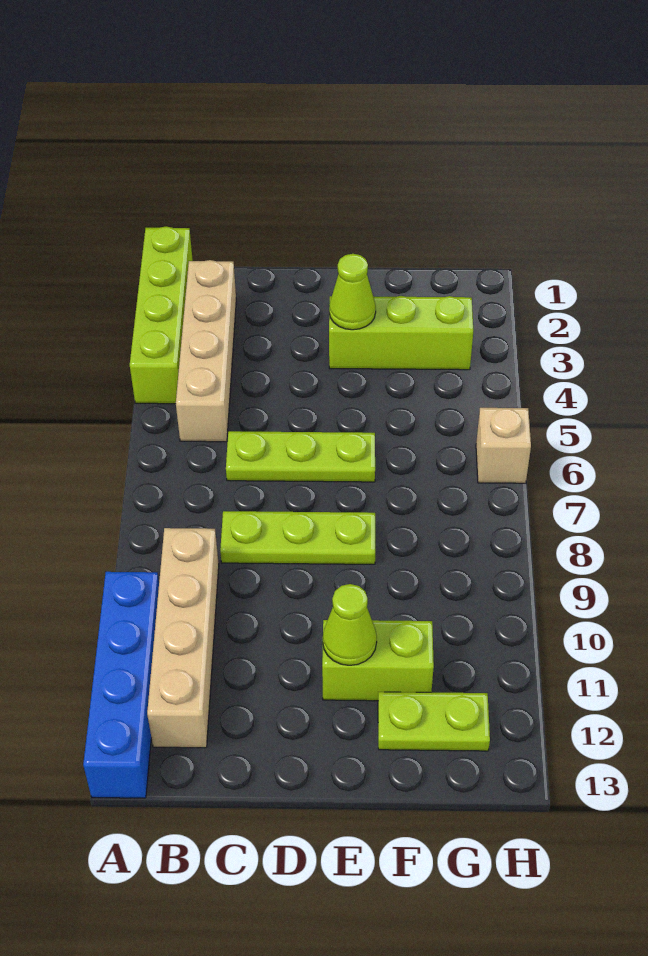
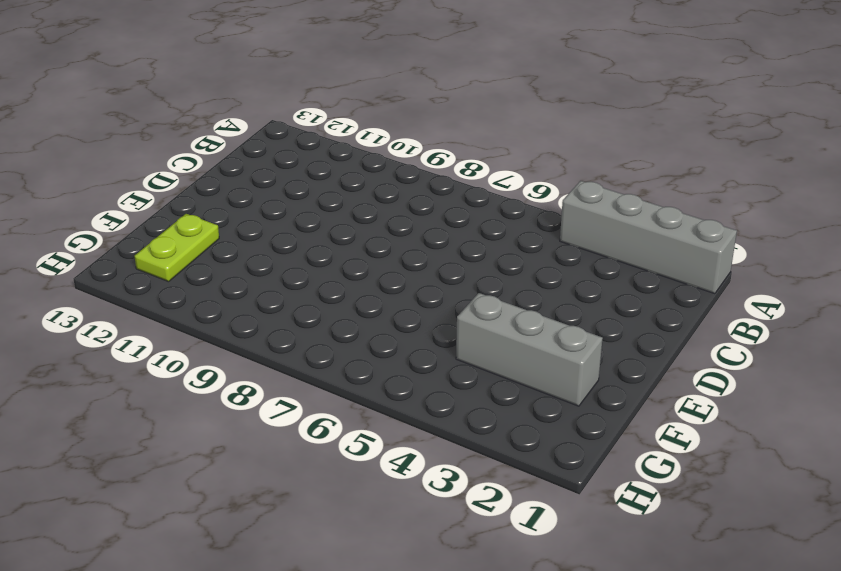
grey 1x4 brick [560,181,737,294] -> lime 1x4 brick [130,226,193,404]
grey 1x3 brick [456,293,603,406] -> lime 1x3 brick [329,296,473,370]
none -> blue 1x4 brick [83,572,159,798]
none -> tan 1x4 brick [176,260,236,442]
none -> tan 1x4 brick [147,528,219,748]

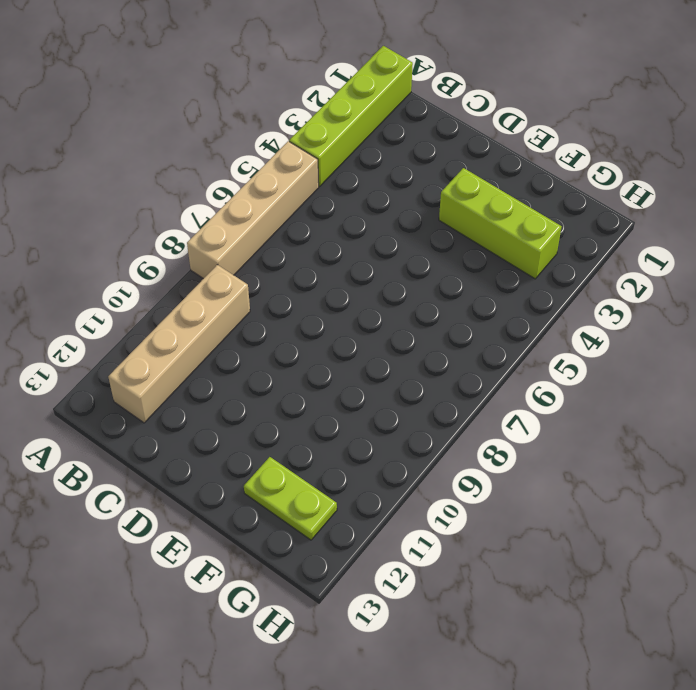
tan 1x4 brick [187,141,319,279] -> tan 1x4 brick moved to [176,260,236,442]
none -> blue 1x4 brick [83,572,159,798]
none -> lime 1x3 plate [226,431,375,482]
none -> lime 1x3 plate [220,511,375,564]

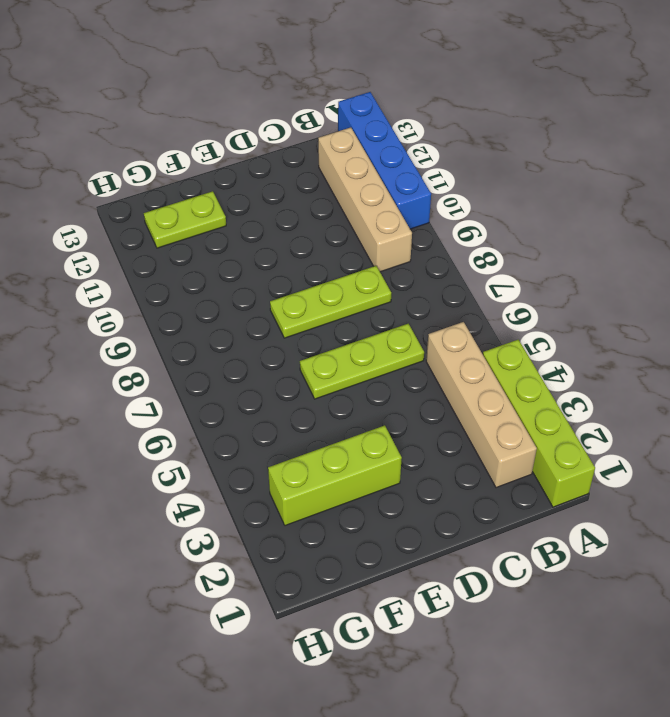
none -> lime 1x2 brick [322,620,434,701]
none -> tan 1x1 brick [476,408,531,483]
none -> lime 1x1 cone [329,254,376,330]

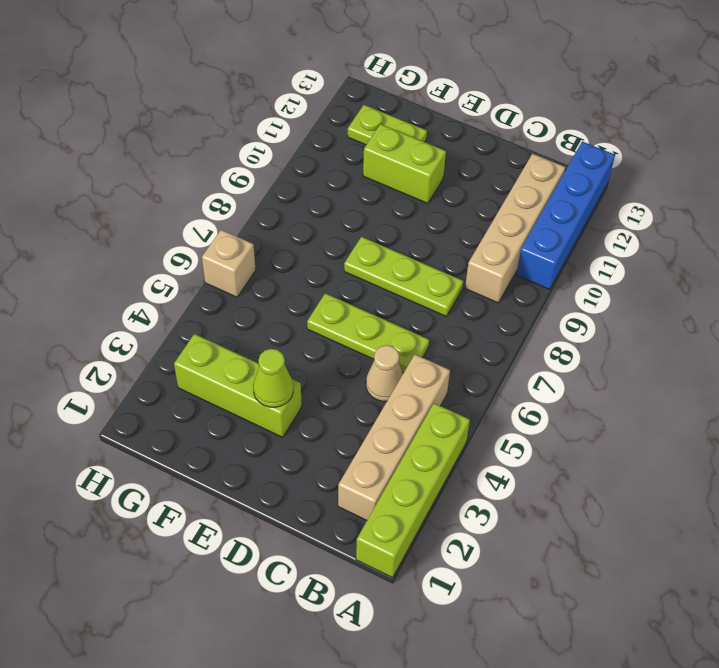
tan 1x1 cone [366,345,403,401] -> none
none -> lime 1x1 cone [323,584,377,665]

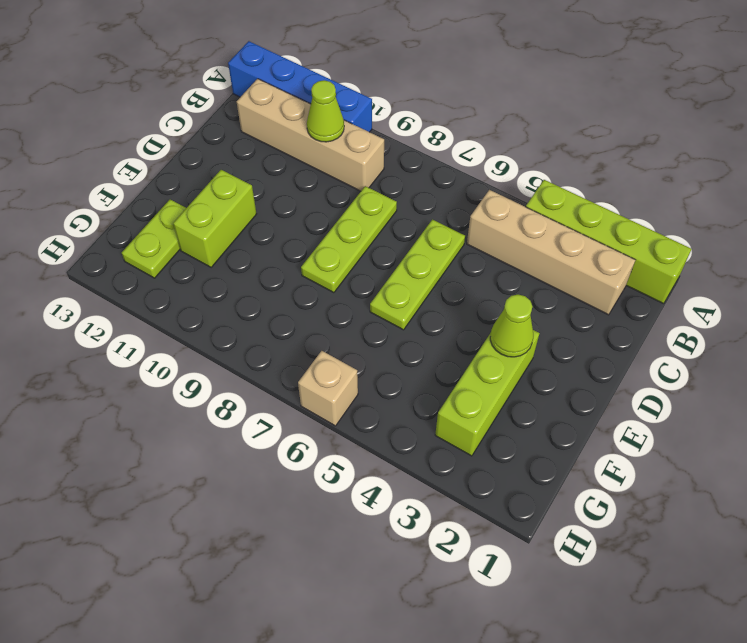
lime 1x1 cone [307,80,344,142] -> lime 1x1 cone moved to [323,584,377,665]

